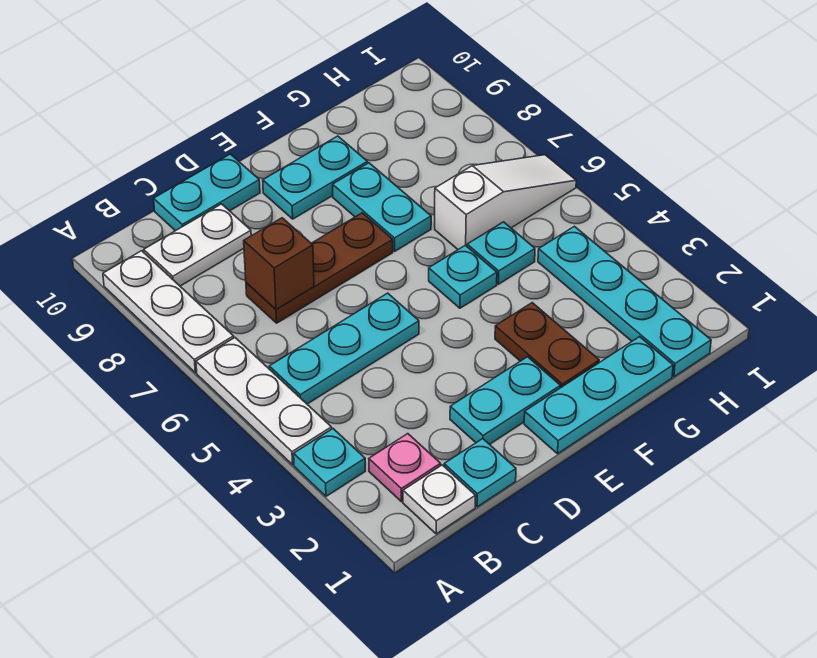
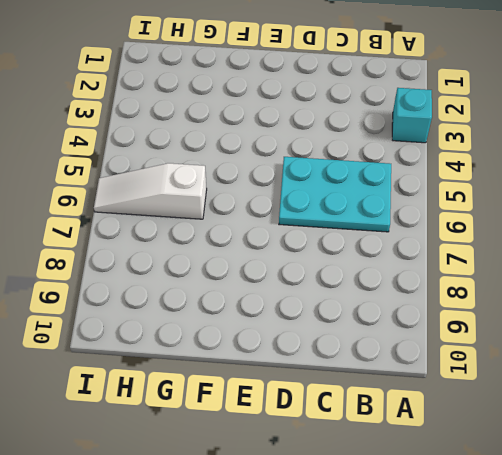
cyan 1x1 brick [392,88,432,143] -> cyan 1x1 plate [294,429,365,496]
cyan 2x3 plate [279,157,391,232] -> cyan 1x3 plate [269,293,419,404]
none -> white 1x3 plate [196,338,332,465]
none -> white 1x3 plate [103,251,234,373]
none -> white 1x1 plate [403,465,476,534]

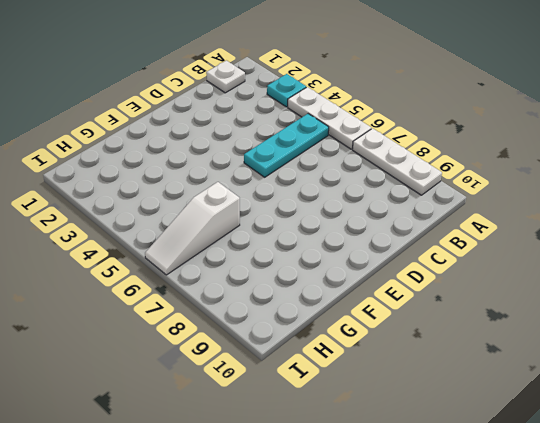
none -> pink 1x1 plate [369,434,441,502]
none -> white 1x2 plate [144,204,251,286]
none -> cyan 1x1 plate [444,439,516,507]

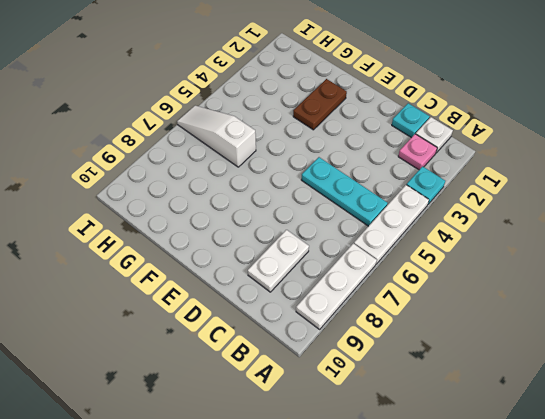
white 1x2 plate [248,230,309,292] -> white 1x2 plate turned to [144,204,251,286]
none -> brown 1x3 plate [246,213,393,323]
none -> cyan 1x2 plate [154,154,260,231]
none -> cyan 1x2 plate [450,357,561,444]

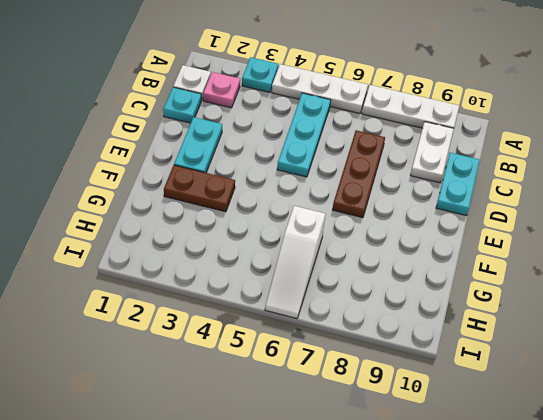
none -> cyan 1x3 plate [524,337,673,454]
none -> cyan 1x2 plate [263,136,368,219]
none -> cyan 1x1 plate [429,245,497,308]

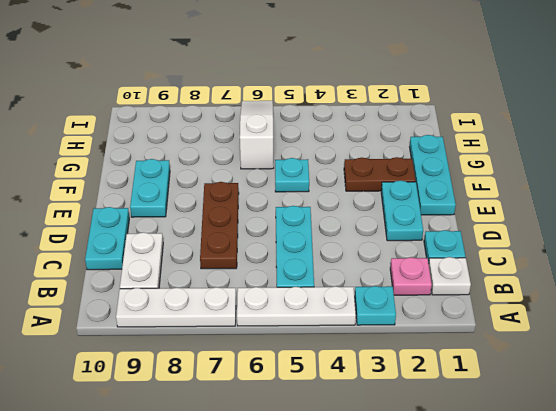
none -> cyan 1x2 plate [333,163,431,251]
none -> cyan 1x1 plate [467,222,535,284]
none -> cyan 1x4 plate [538,226,711,377]

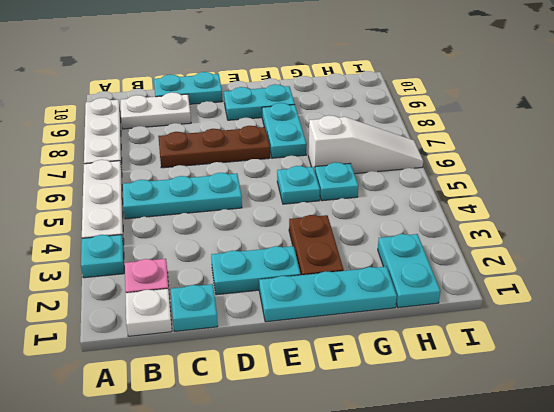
cyan 1x2 plate [378,234,441,308] -> cyan 1x4 plate [538,226,711,377]
none -> brown 1x1 brick [244,218,314,309]

